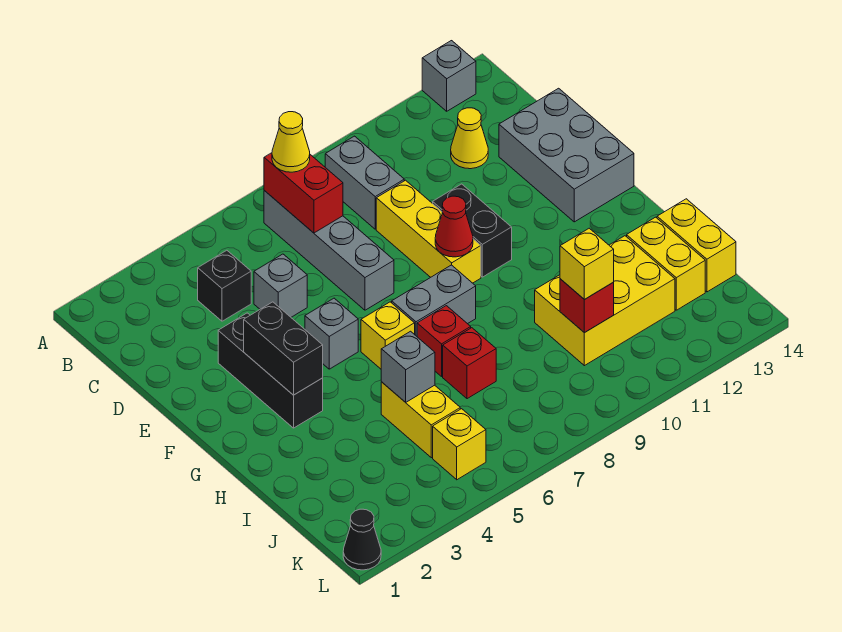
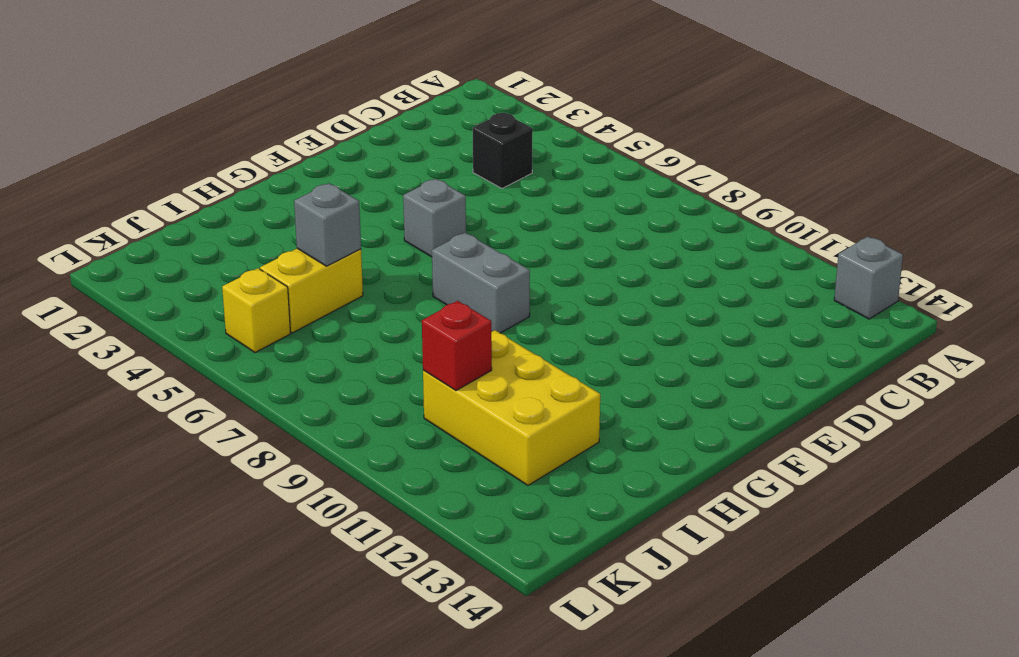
none -> grey 1x4 brick [264,191,394,310]
none -> grey 1x2 brick [325,136,404,229]
none -> yellow 1x1 cone [451,108,488,169]

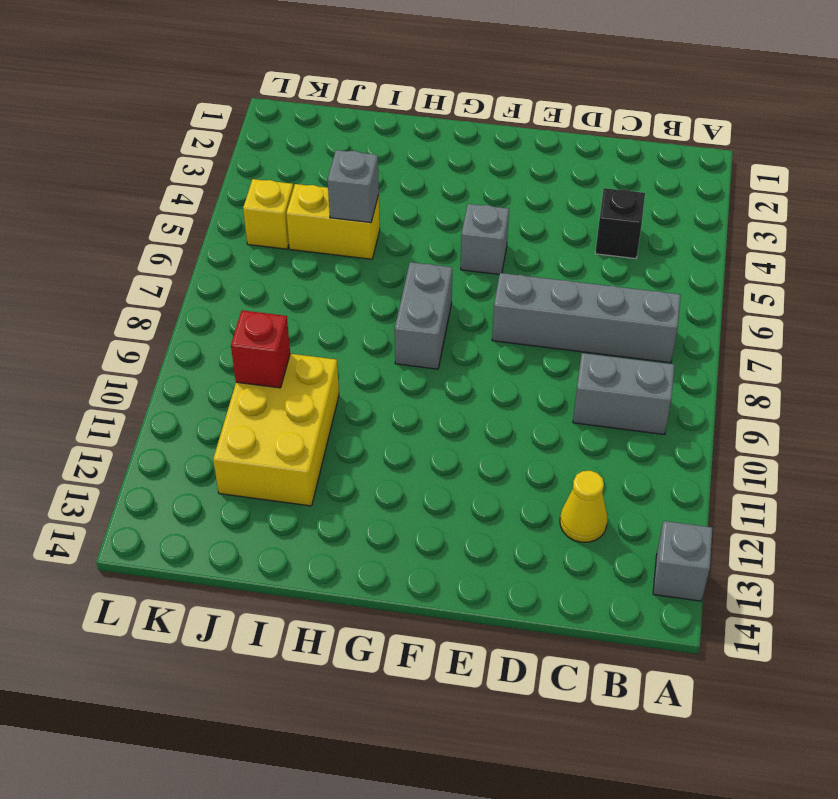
none -> grey 1x1 brick [254,254,307,317]
none -> yellow 1x3 brick [376,180,481,283]
none -> grey 2x3 brick [499,88,634,222]

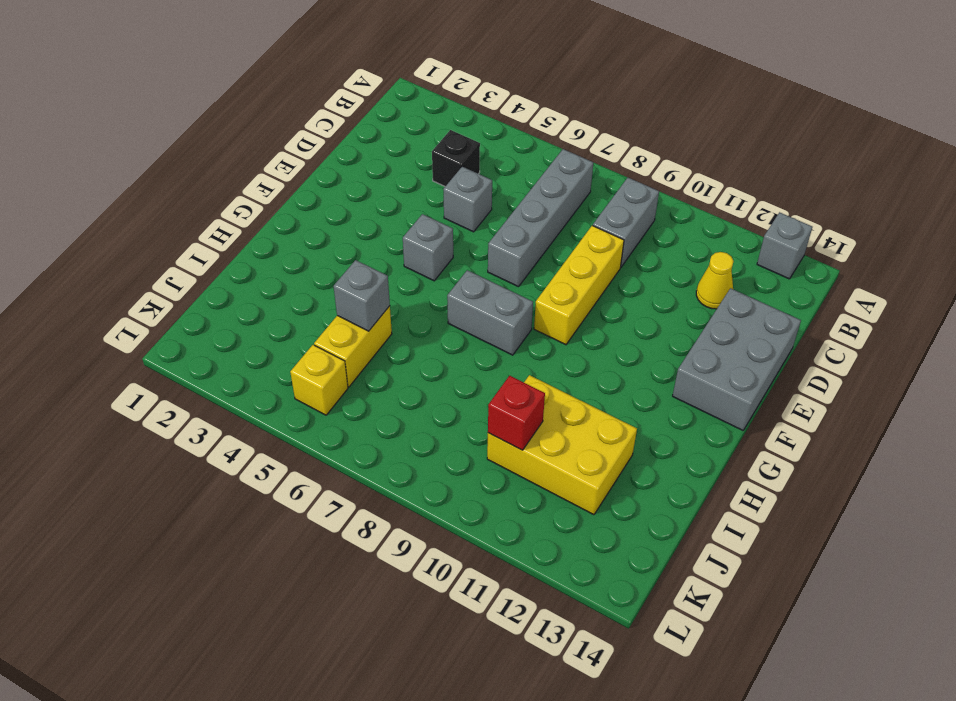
none -> black 1x3 brick [218,313,323,428]
none -> black 1x2 brick [433,184,512,277]
none -> yellow 1x1 brick [361,302,415,369]

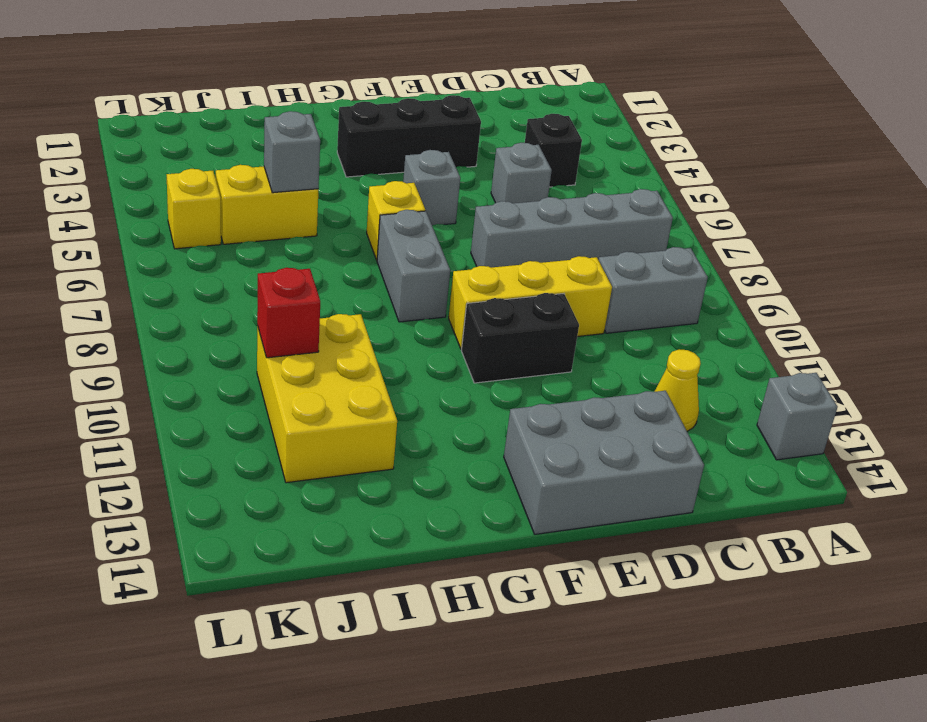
none -> red 1x1 brick [417,306,471,376]
none -> red 1x1 brick [443,328,496,399]
none -> yellow 1x2 brick [627,217,705,310]

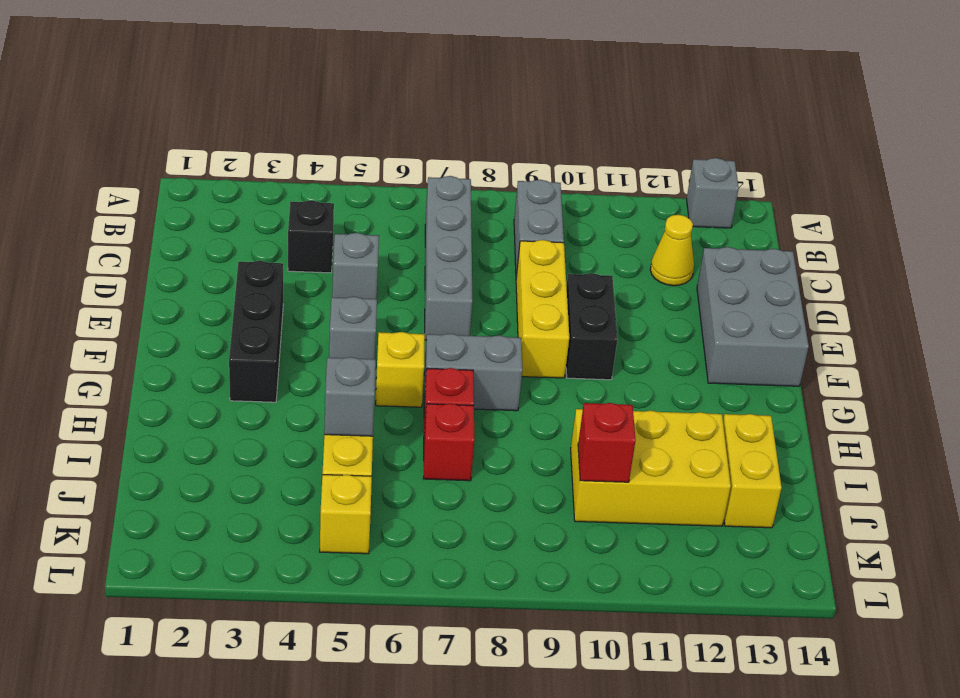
none -> yellow 1x2 brick [657,199,736,292]
none -> black 1x1 cone [343,509,381,570]
none -> red 1x2 brick [264,153,343,233]

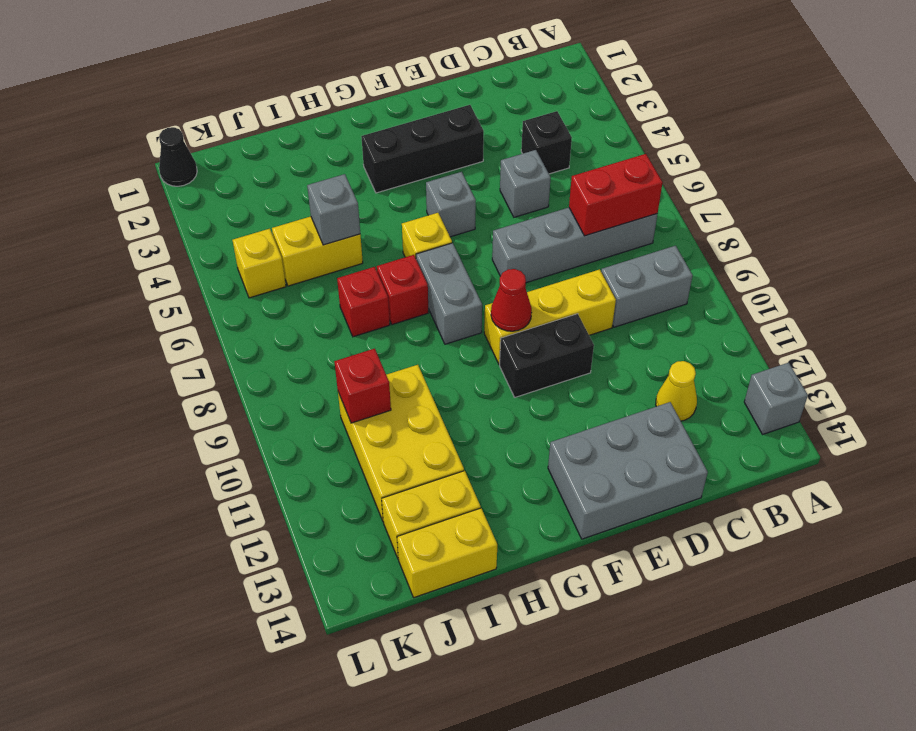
none -> black 1x2 brick [244,302,323,395]
none -> yellow 1x1 cone [272,112,310,172]
none -> yellow 1x1 brick [560,228,614,300]

